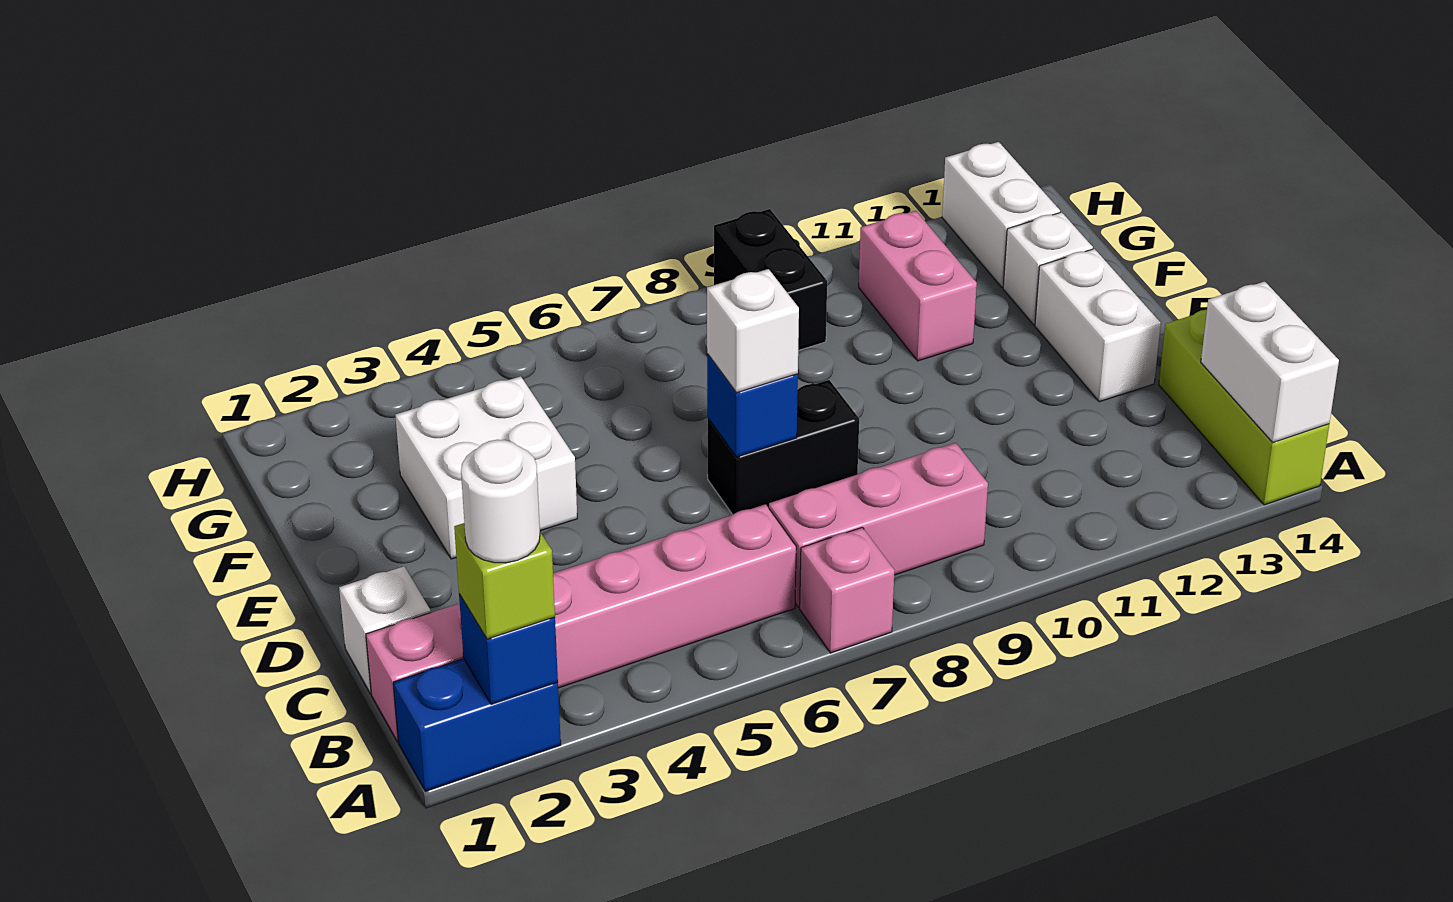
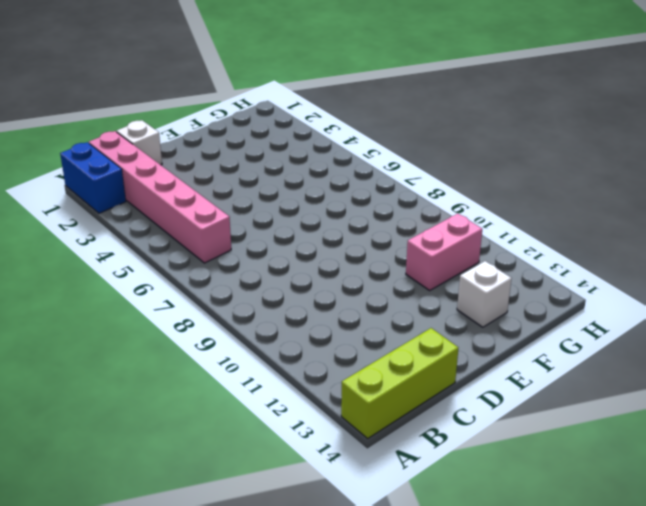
none -> pink 1x1 brick [800,527,895,653]
none -> pink 1x3 brick [769,443,988,607]
none -> black 1x2 brick [708,380,859,515]

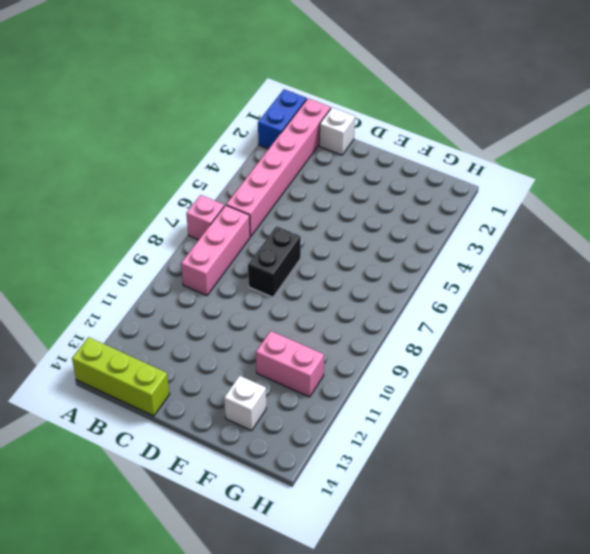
none -> white 1x2 brick [1035,249,1161,402]
none -> white 2x2 brick [395,376,577,559]
none -> black 1x2 brick [714,209,827,350]

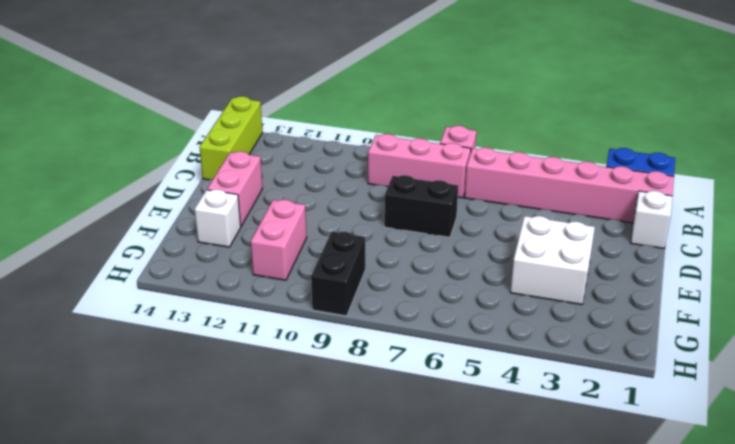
pink 1x2 brick [207,151,263,226] -> white 1x2 brick [1035,249,1161,402]
none -> white 1x2 brick [942,142,1060,287]
none -> blue 1x1 brick [459,594,558,705]
none -> white 1x2 brick [1201,281,1339,442]

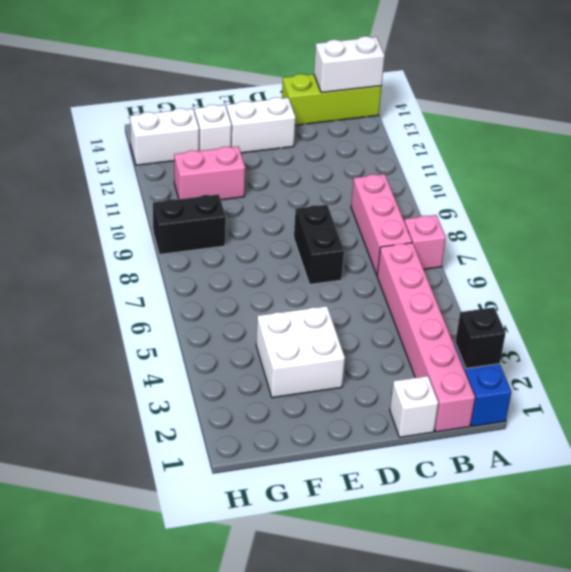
black 1x1 brick [455,307,506,369] -> blue 1x1 brick [459,594,558,705]
none -> blue 1x1 brick [707,354,798,457]
none -> lime 1x1 brick [454,523,555,639]
none -> white 1x1 brick [707,269,799,393]

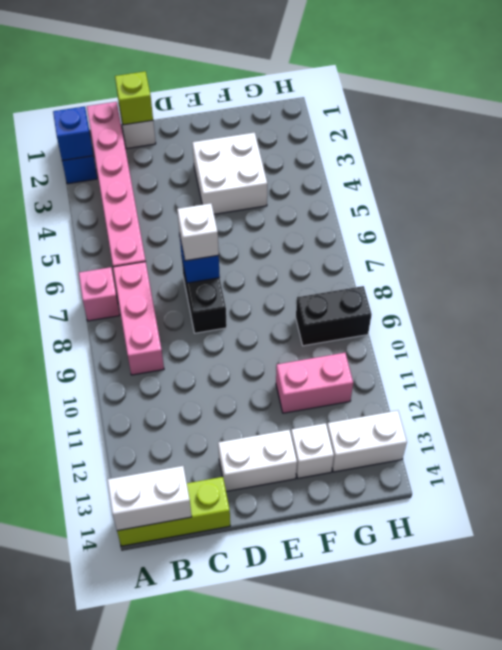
lime 1x1 brick [115,71,153,125] -> lime 1x1 brick moved to [454,523,555,639]
none -> white 1x1 round brick [461,440,540,563]

